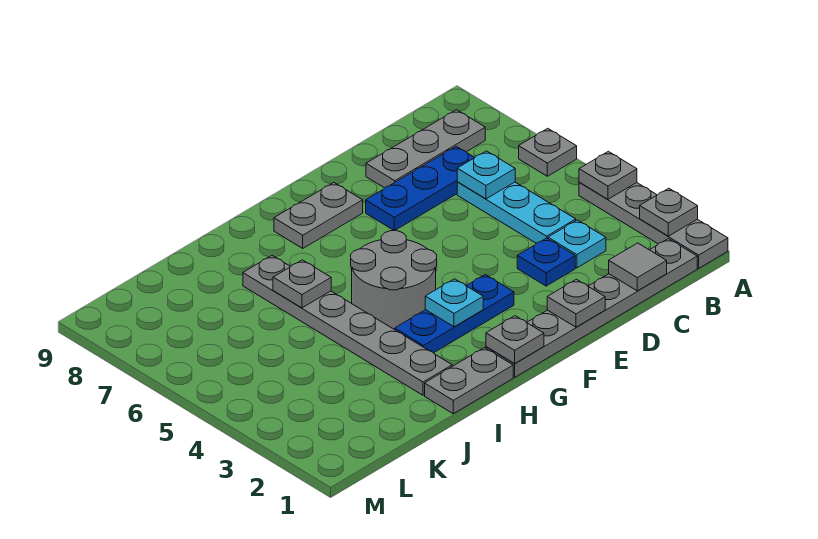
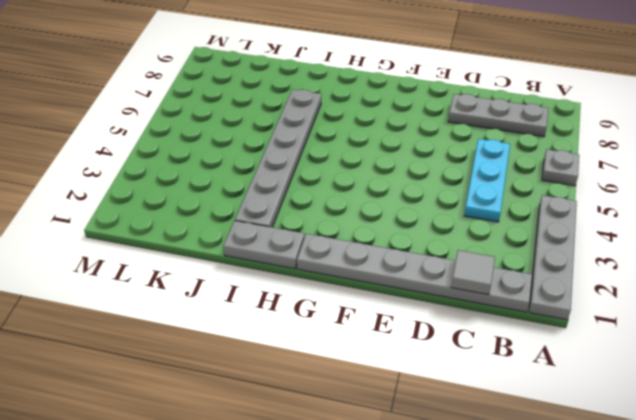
none -> cyan 1x1 plate [548,220,606,268]
none -> blue 1x3 plate [366,146,475,231]
none -> blue 1x1 plate [517,238,575,286]

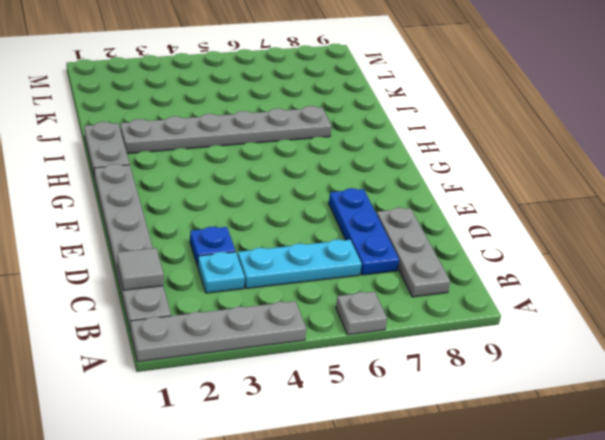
none -> blue 1x3 plate [395,275,514,353]
none -> grey 1x2 plate [274,183,363,248]
none -> grey 2x2 round brick [351,231,437,330]

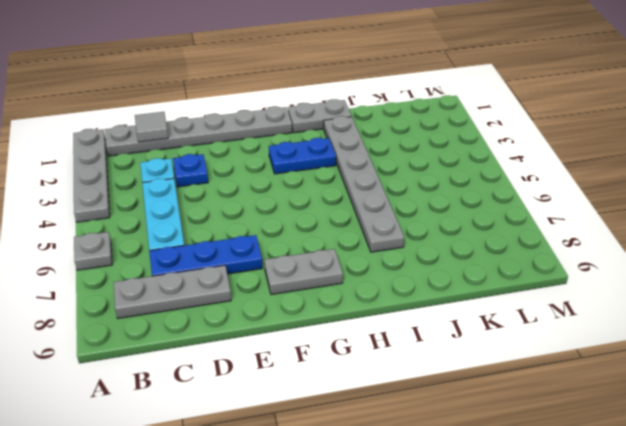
blue 1x2 plate [269,138,336,174] -> blue 1x3 plate [395,275,514,353]
none -> grey 2x2 round brick [351,231,437,330]
none -> grey 1x1 plate [640,188,698,236]
none -> grey 1x1 plate [579,151,637,199]

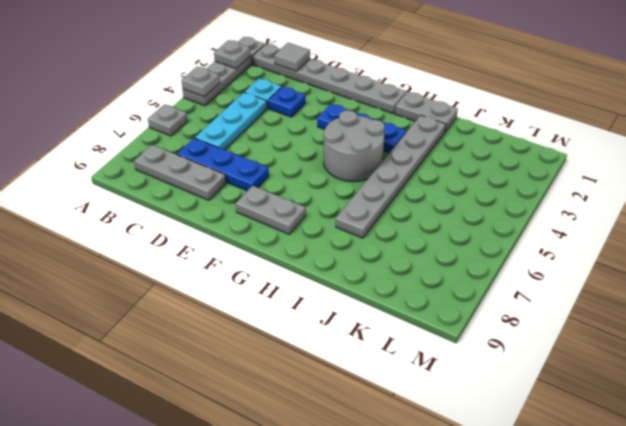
none -> cyan 1x1 plate [457,151,515,199]
none -> grey 1x1 plate [547,279,605,327]
none -> grey 1x1 plate [486,316,544,363]

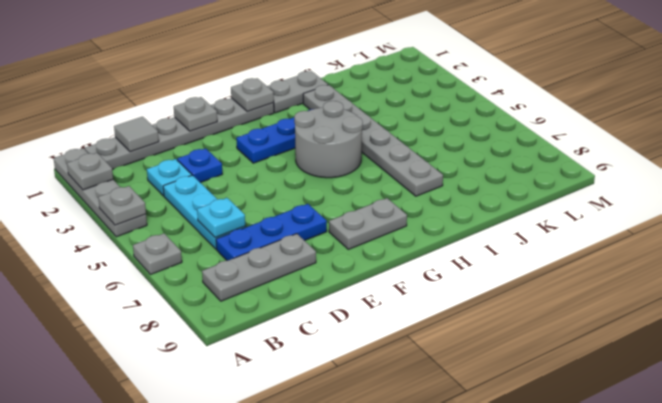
none -> cyan 1x1 plate [425,279,483,327]
none -> grey 1x1 plate [273,260,331,308]

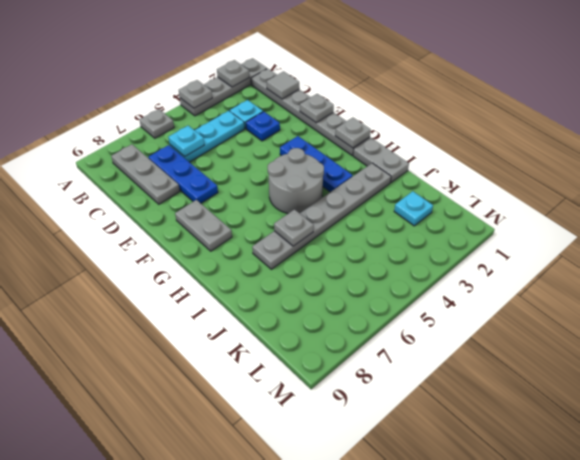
cyan 1x1 plate [394,191,433,226] -> cyan 1x1 plate moved to [425,279,483,327]

